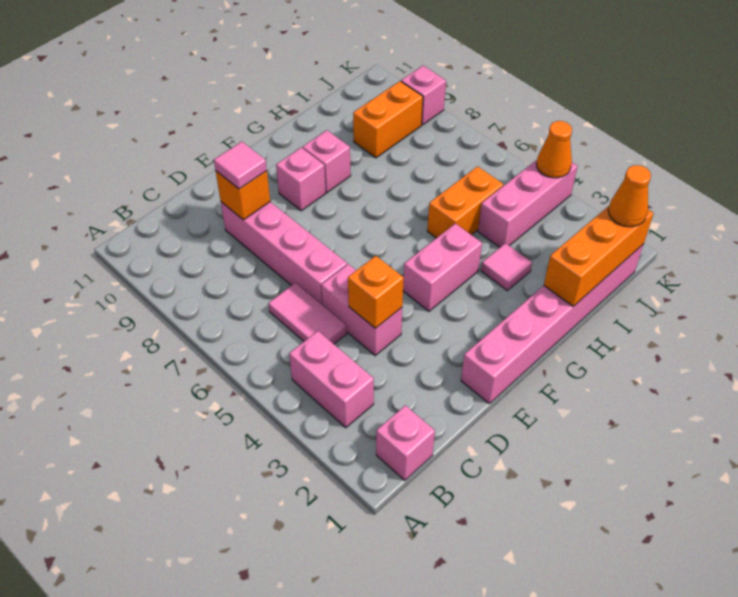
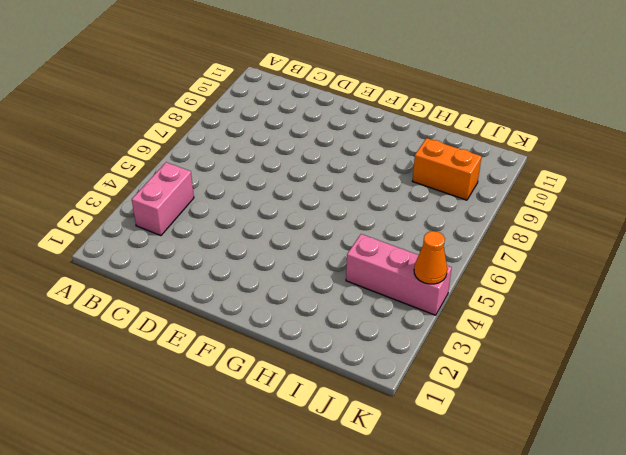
none -> pink 1x1 brick [376,405,435,480]
none -> pink 1x2 tile [268,283,347,344]
none -> pink 1x2 brick [321,264,402,355]

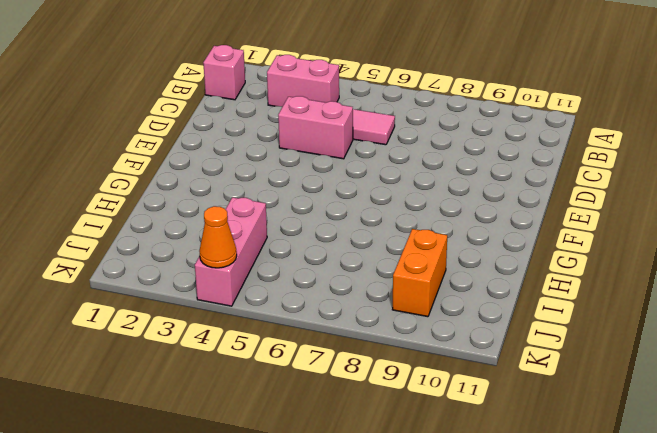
none -> pink 1x4 brick [221,202,347,305]
none -> pink 1x6 brick [461,244,644,403]
none -> pink 1x2 brick [403,224,482,311]

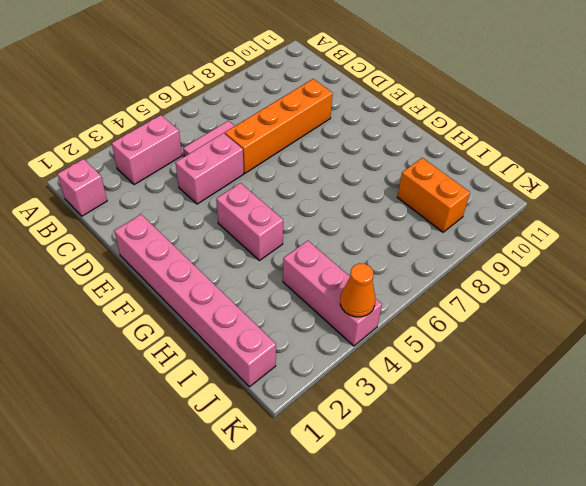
orange 1x4 brick [225,79,333,173] -> pink 1x4 brick [221,202,347,305]
none -> pink 1x1 brick [276,148,326,211]
none -> pink 1x1 brick [303,130,351,193]
none -> pink 1x1 tile [481,243,532,291]

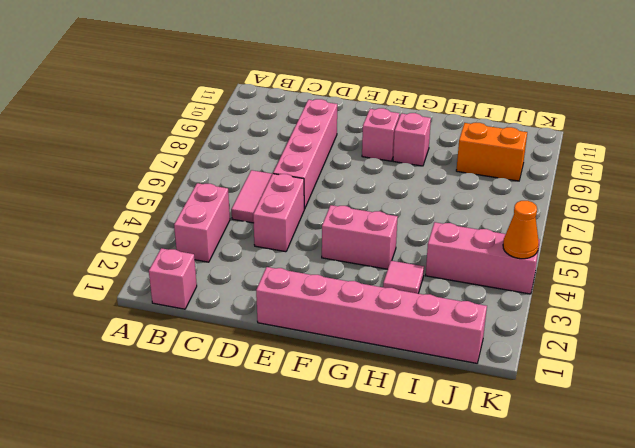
none -> orange 1x2 brick [427,166,503,238]
none -> pink 1x1 brick [401,66,446,125]
none -> orange 1x1 brick [348,256,404,328]

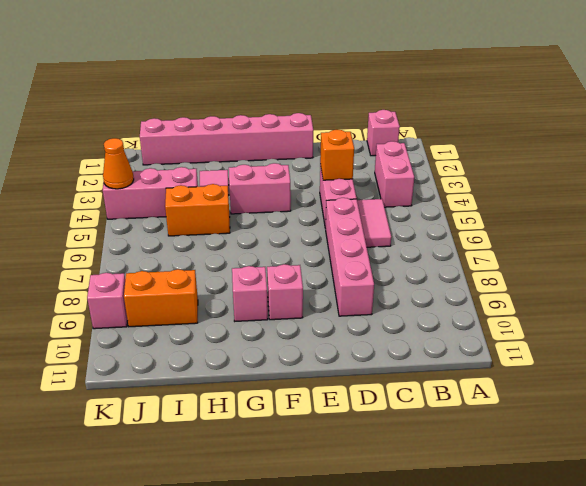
none -> orange 1x1 brick [216,171,270,220]
none -> orange 1x3 brick [544,205,654,306]
none -> pink 1x1 tile [214,142,267,189]

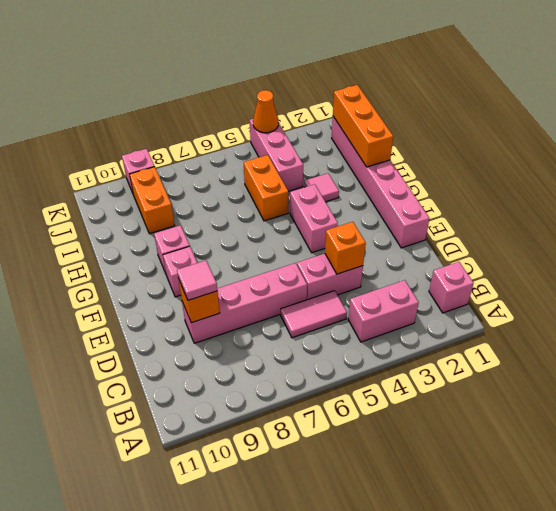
none -> orange 1x1 cone [608,165,651,227]

